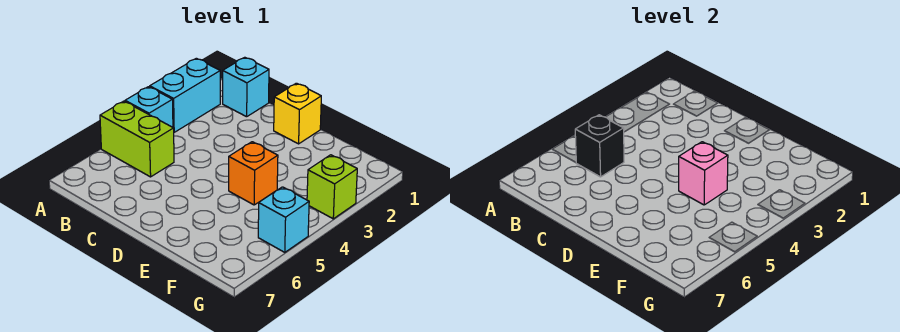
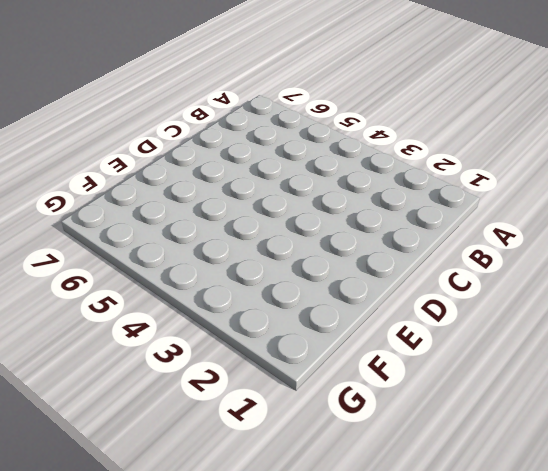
none -> cyan 1x2 brick [150,58,220,132]
none -> cyan 1x1 brick [125,87,173,127]

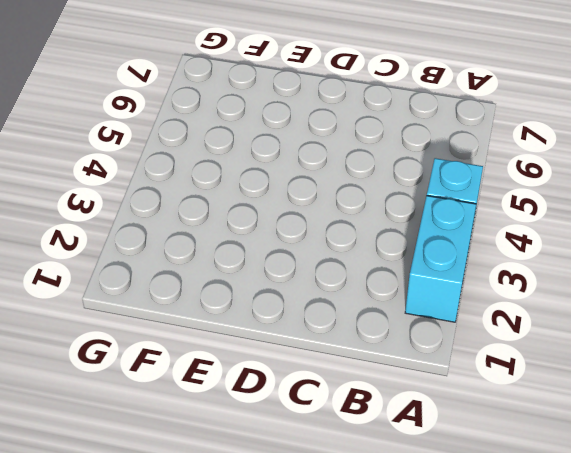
none -> lime 1x2 brick [100,101,174,177]
none -> cyan 1x1 brick [223,57,269,117]

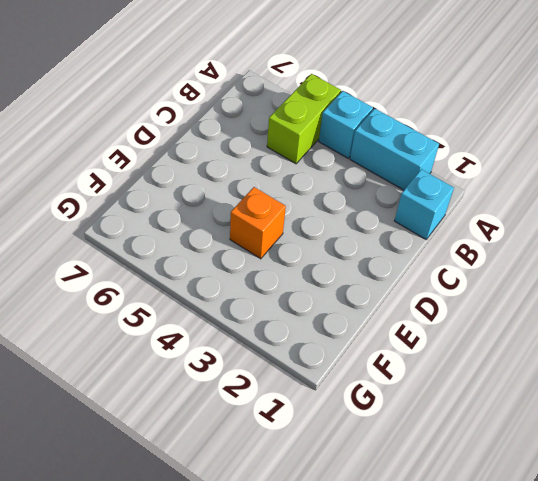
none -> yellow 1x1 brick [274,83,321,144]
none -> lime 1x1 brick [307,155,357,219]

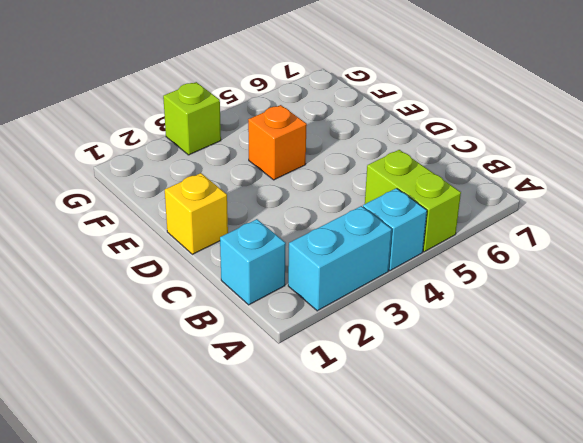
none -> cyan 1x1 brick [258,187,309,252]
none -> black 1x1 brick [575,115,624,177]

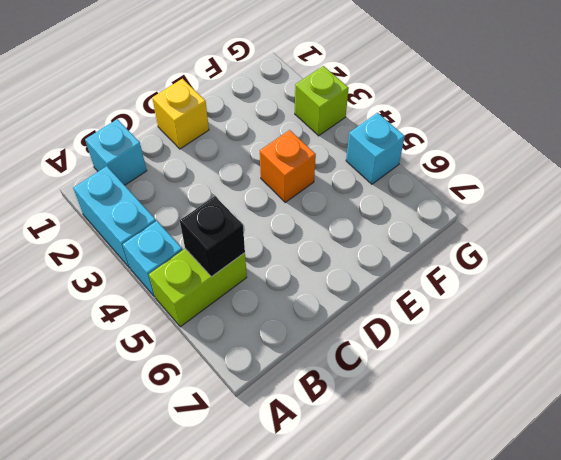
none -> pink 1x1 brick [679,142,728,205]

